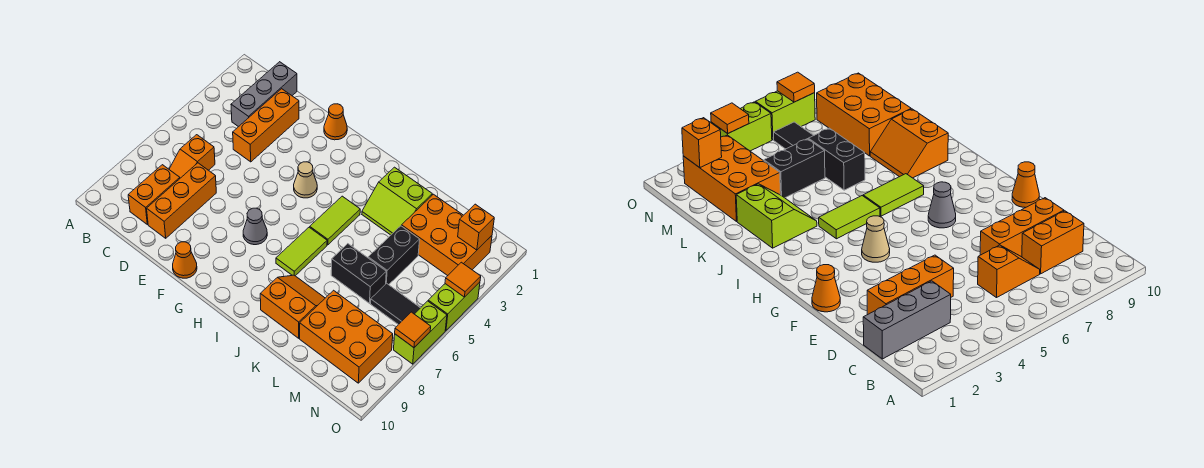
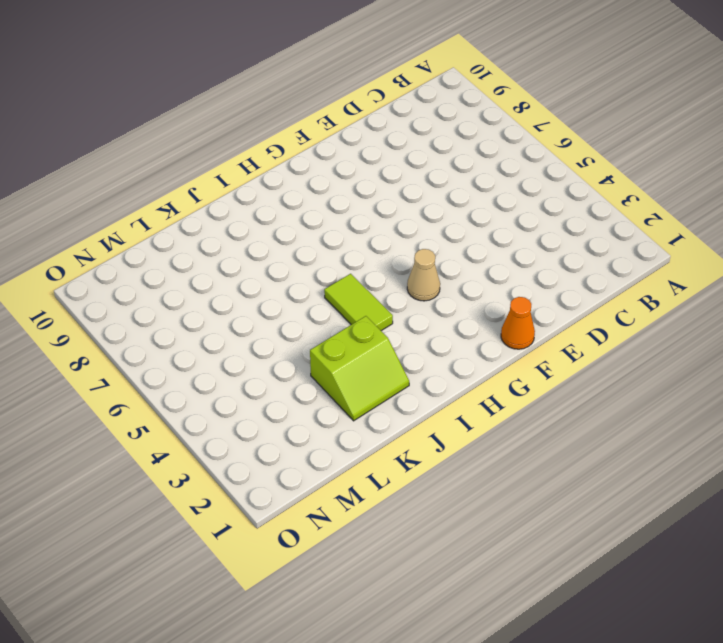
lime 2x2 slope [310,316,409,421] -> lime 2x2 slope turned to [362,167,432,235]
none -> grey 1x3 brick [231,62,297,127]
none -> orange 1x2 slope [169,135,215,178]
none -> orange 1x2 brick [128,165,180,225]

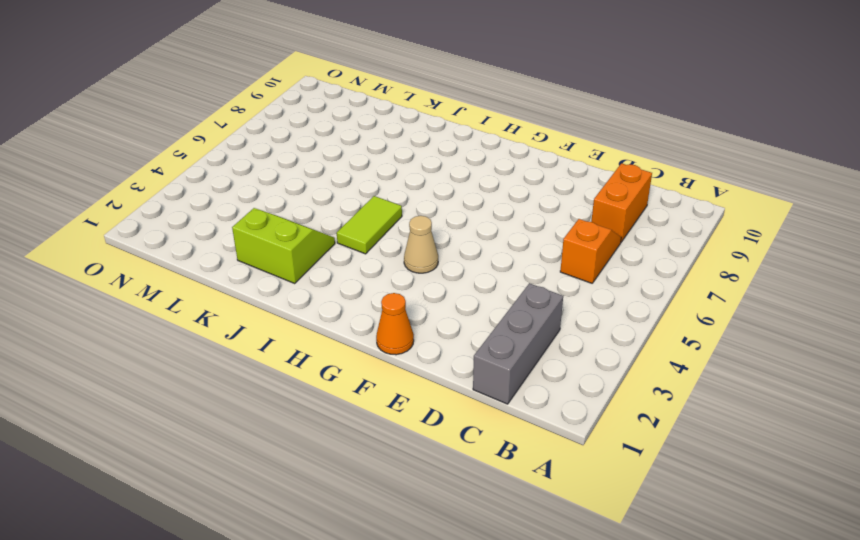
none -> orange 1x3 brick [233,89,299,162]
none -> orange 1x3 brick [147,163,216,238]
none -> orange 1x1 cone [173,242,197,278]

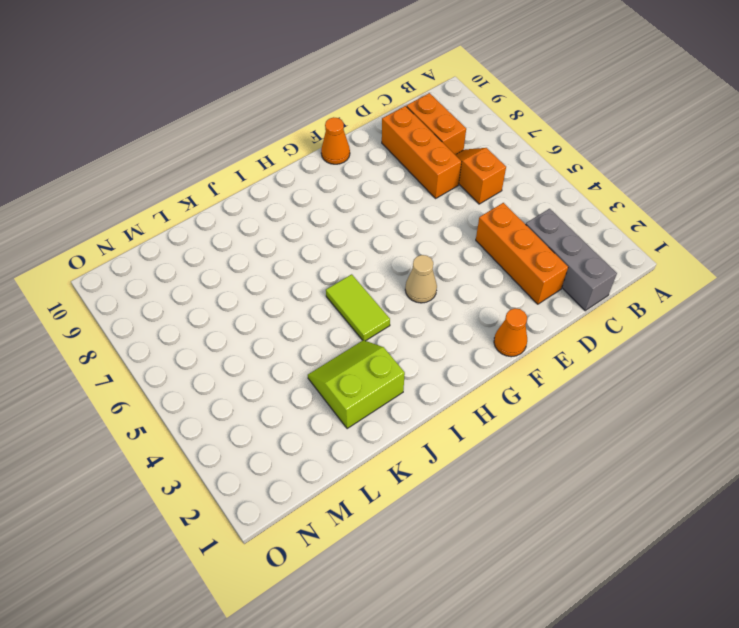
none -> grey 1x1 cone [243,208,267,245]
none -> lime 1x2 tile [276,227,327,276]
none -> orange 2x2 slope [260,275,325,338]

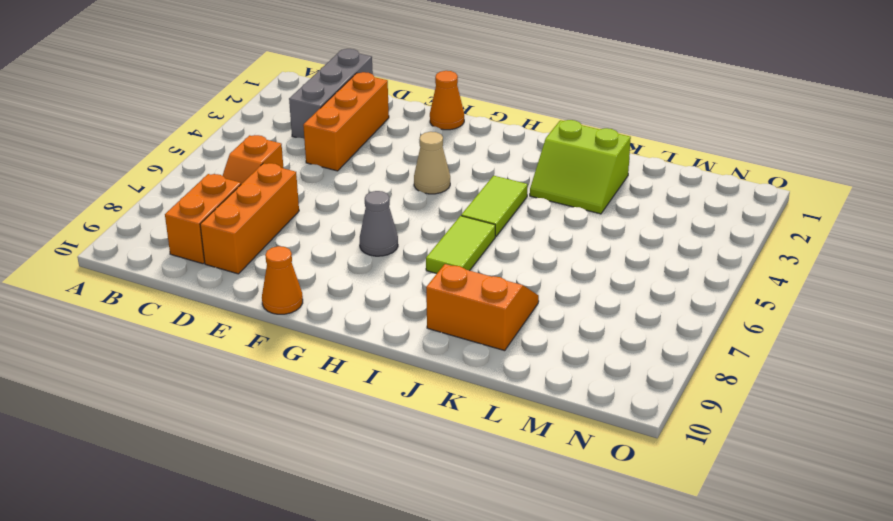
none -> black 1x2 brick [331,244,386,303]
none -> orange 2x3 brick [402,194,492,276]
none -> black 1x2 brick [368,226,420,285]

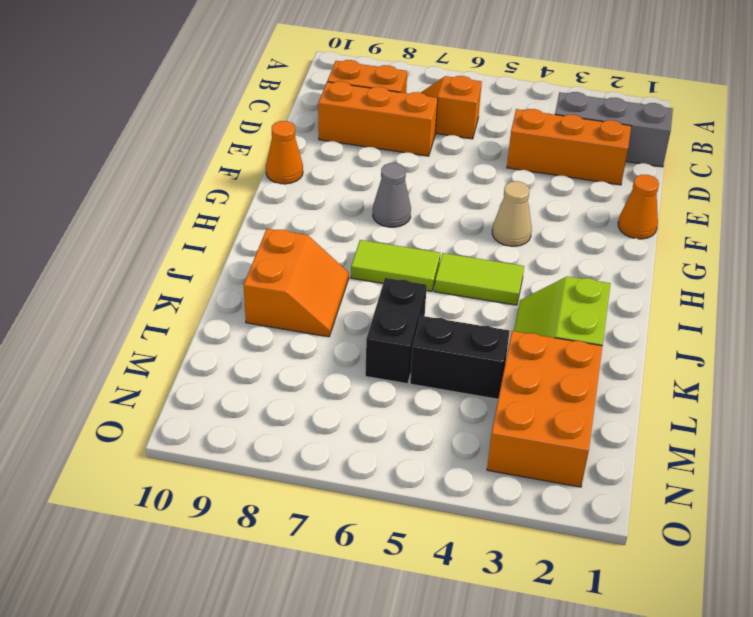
none -> orange 2x3 brick [300,290,393,383]
none -> black 1x2 tile [371,283,420,325]
none -> lime 1x2 brick [428,282,480,330]

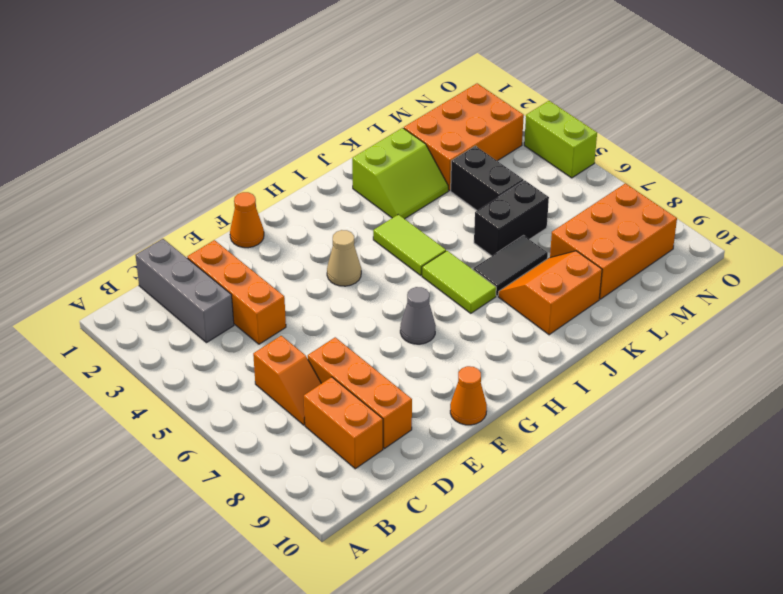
black 1x2 tile [473,236,548,296] -> black 1x2 tile moved to [371,283,420,325]
none -> lime 1x2 brick [394,301,447,364]
none -> orange 1x1 brick [458,204,494,250]
none -> orange 1x1 tile [445,262,481,297]

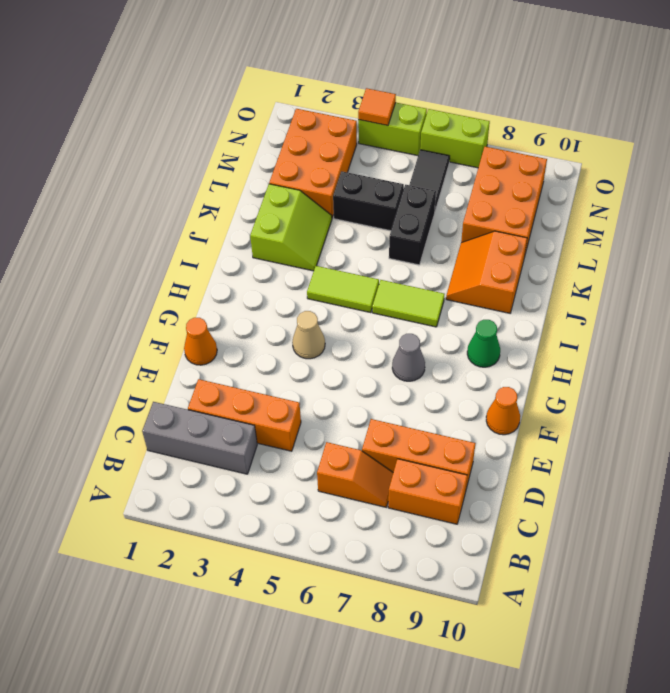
green 1x1 cone [467,320,500,367] -> none
none -> orange 1x1 brick [458,204,494,250]
none -> orange 1x1 tile [395,312,431,347]

